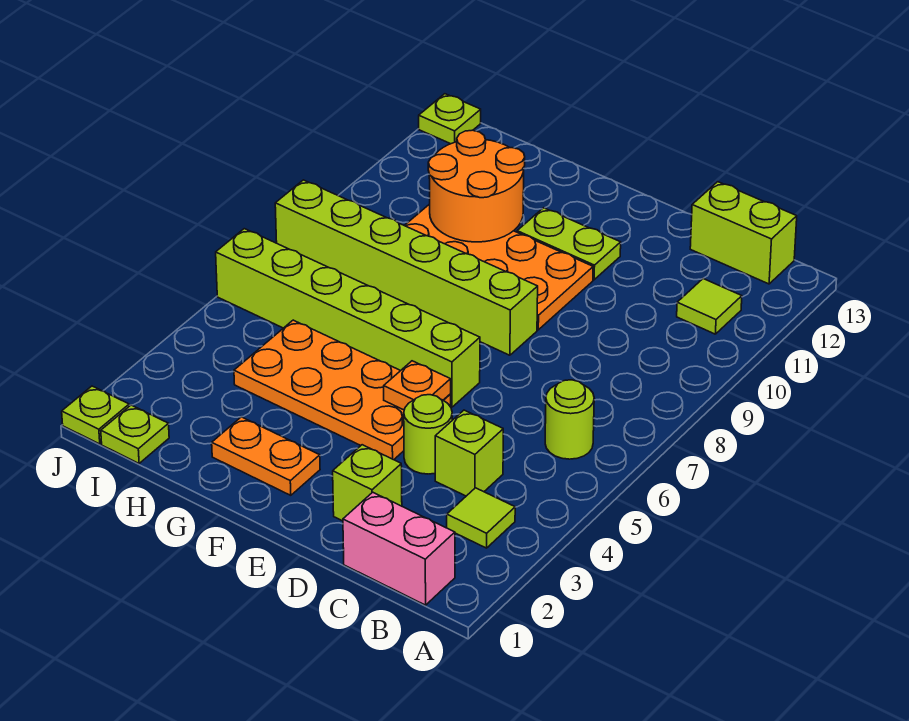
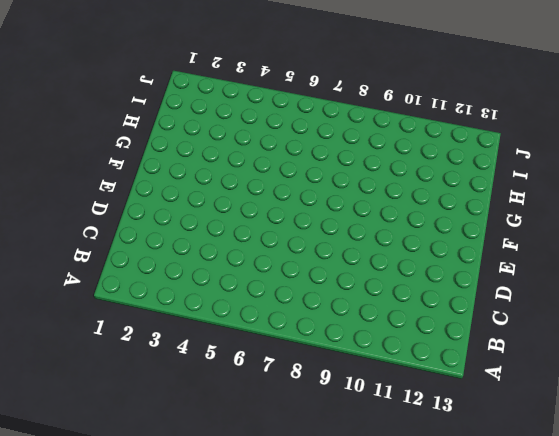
none -> pink 1x2 brick [343,492,455,605]
none -> lime 1x1 tile [447,488,515,548]
none -> lime 1x1 round brick [545,380,594,459]

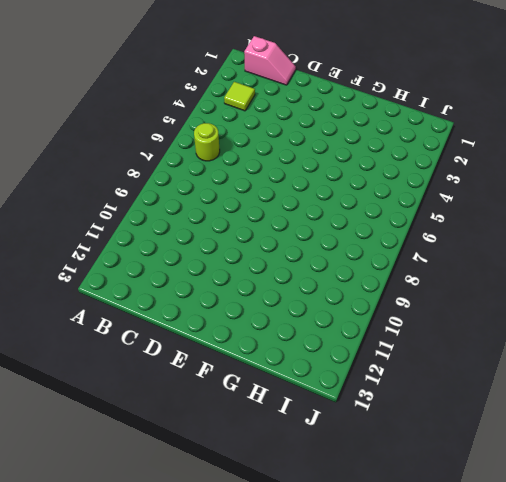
pink 1x2 slope [244,36,296,85] -> pink 1x2 brick [343,492,455,605]
none -> lime 1x1 tile [677,278,742,334]
none -> lime 1x2 brick [690,182,797,284]
none -> lime 1x1 brick [435,410,503,496]

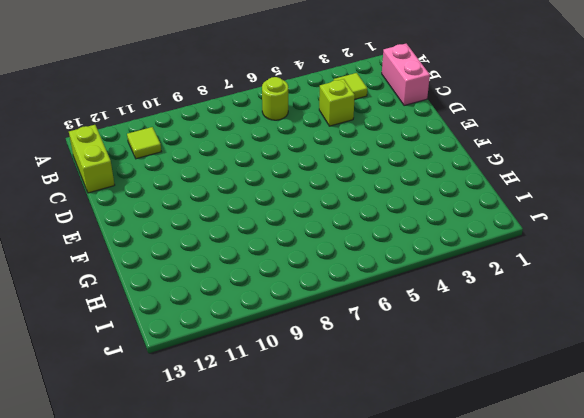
none -> lime 1x1 brick [333,445,402,521]
none -> lime 1x1 round brick [404,395,452,474]
none -> orange 2x4 plate [234,320,451,460]

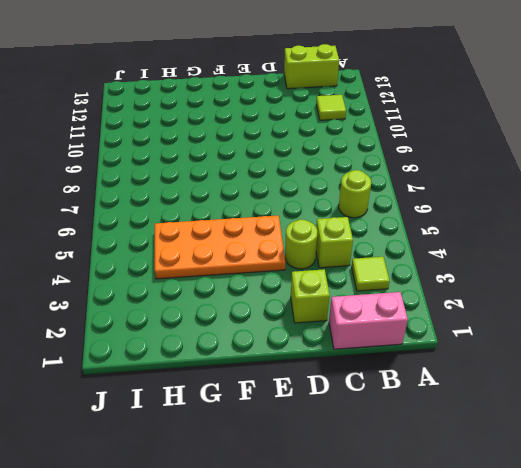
none -> lime 1x6 brick [216,229,480,407]
none -> lime 1x6 brick [275,180,538,355]
none -> orange 2x4 plate [404,204,593,330]

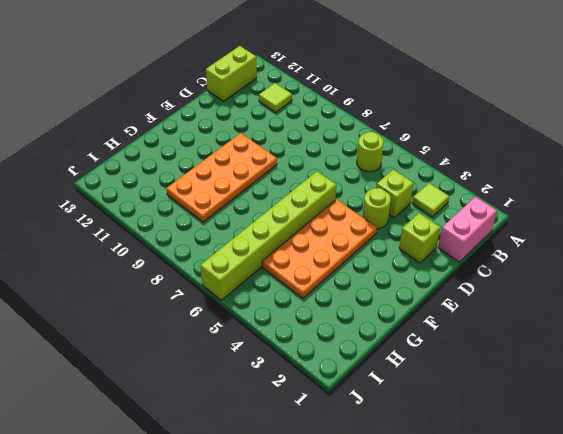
none -> lime 1x6 brick [275,180,538,355]
none -> lime 1x2 plate [517,208,621,280]
none -> orange 1x2 plate [212,417,320,495]

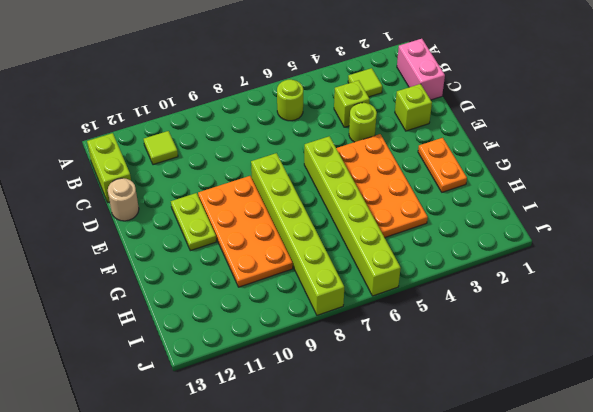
tan 1x1 round brick [108,178,139,221] -> none
none -> lime 1x1 plate [101,405,169,463]
none -> lime 1x1 plate [62,386,129,444]
none -> lime 1x1 plate [419,94,481,144]

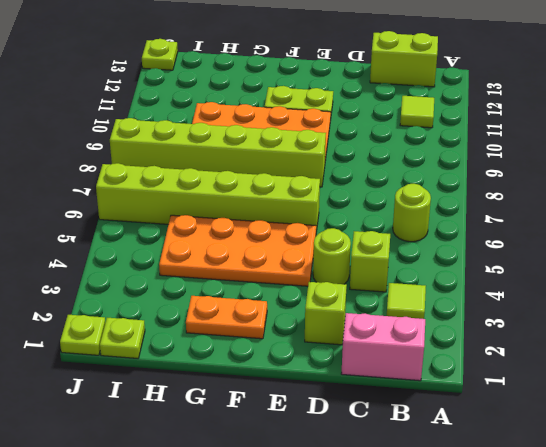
none -> orange 1x1 plate [384,361,451,410]
none -> orange 2x2 round brick [428,130,525,242]

